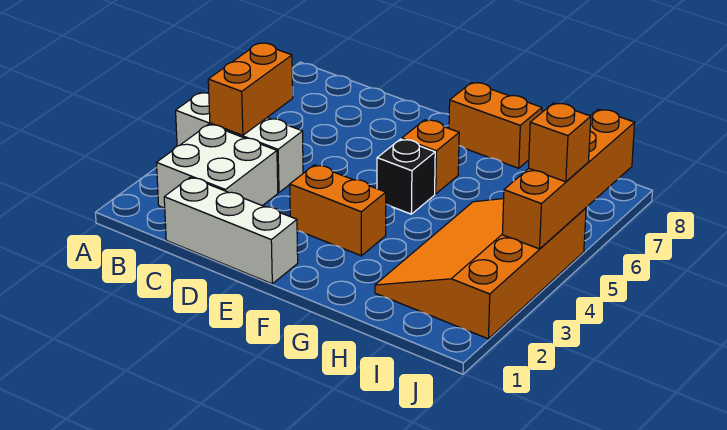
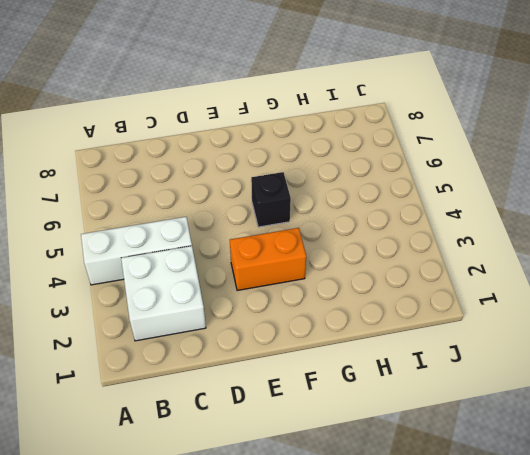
none -> white 1x3 brick [164,177,298,284]
none -> orange 1x1 brick [402,120,459,194]

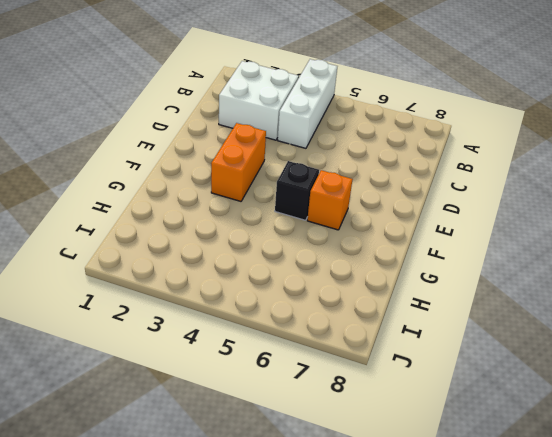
none -> white 1x3 brick [164,177,298,284]
none -> orange 1x2 brick [449,83,542,168]

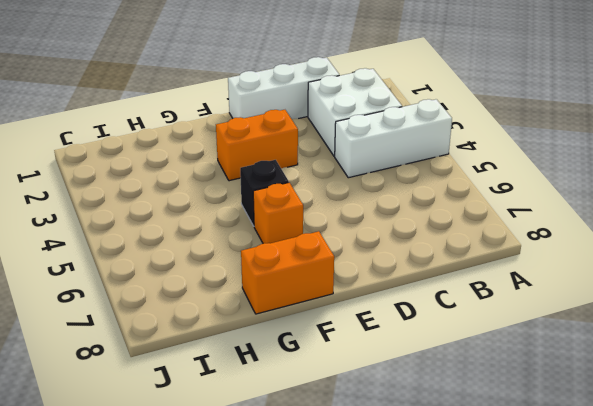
none -> orange 3x4 slope [375,199,586,339]
none -> orange 1x2 brick [208,43,293,135]

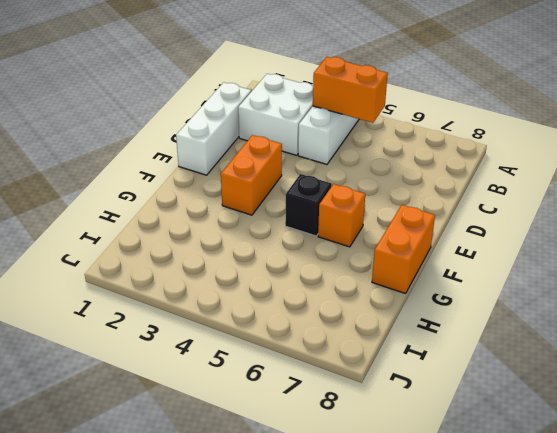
none -> orange 3x4 slope [375,199,586,339]
none -> orange 1x4 brick [502,109,635,249]

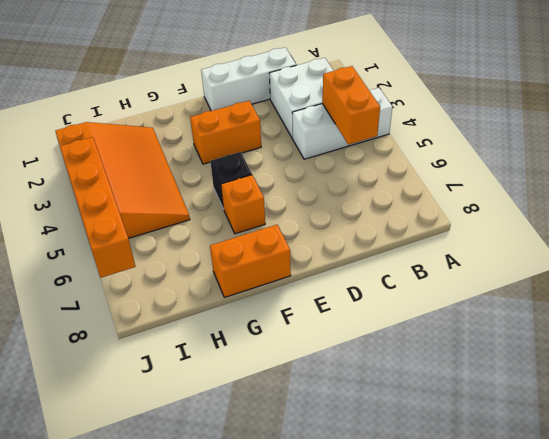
none -> orange 1x1 brick [529,103,591,182]

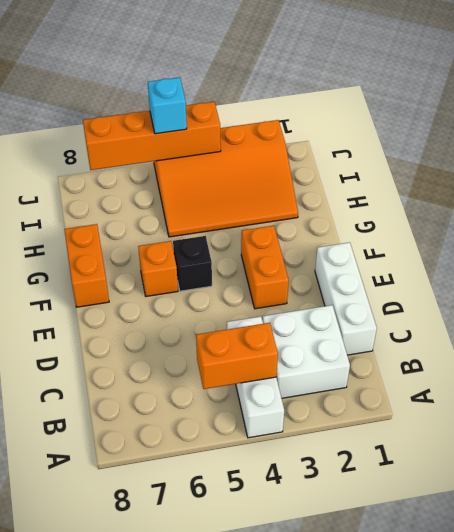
cyan 1x1 brick [148,77,187,134] -> orange 1x1 brick [529,103,591,182]

